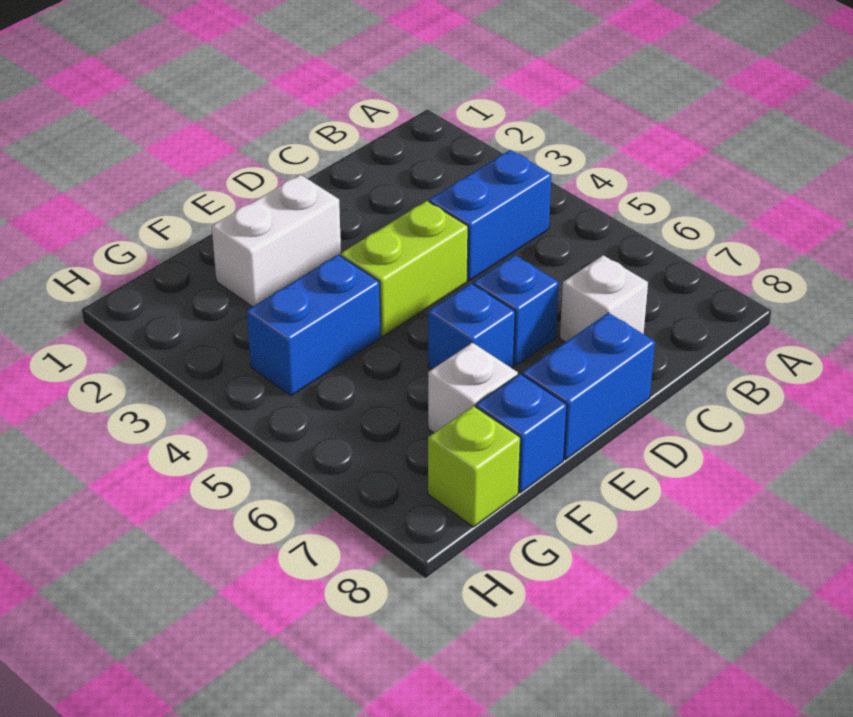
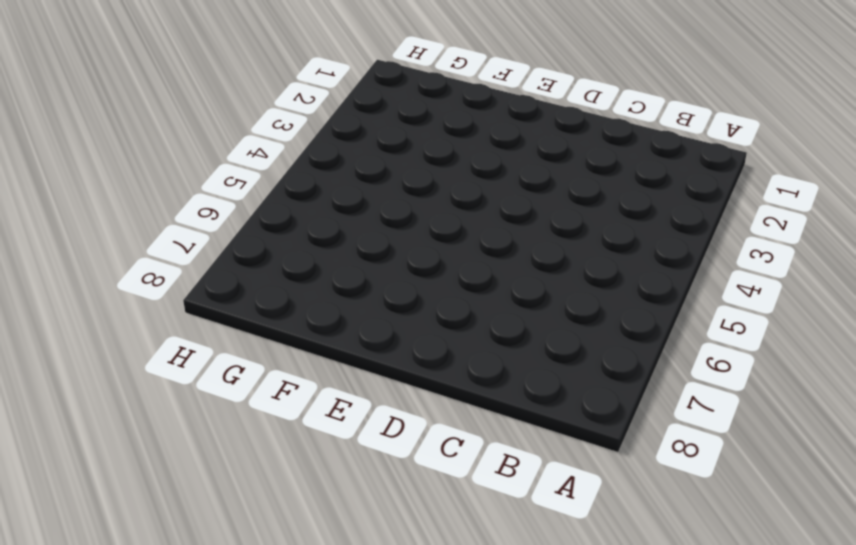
none -> blue 1x2 brick [429,150,551,281]
none -> white 1x1 brick [560,255,648,342]

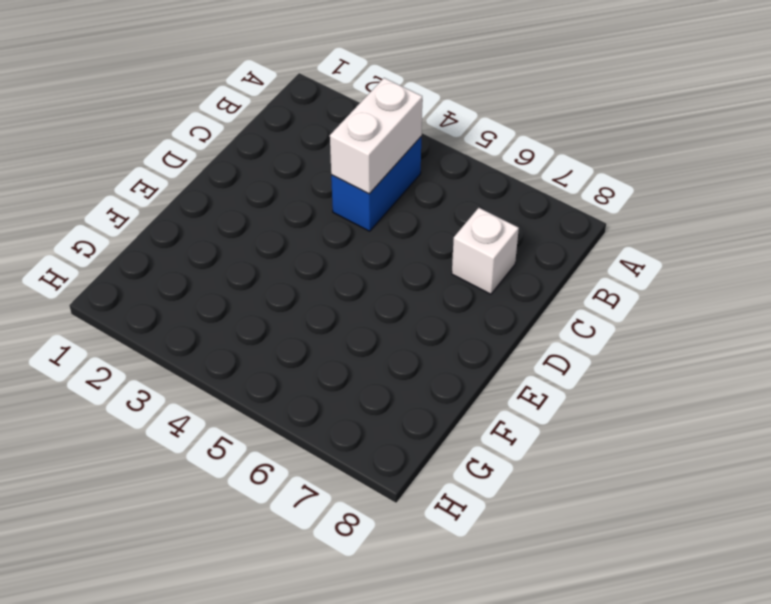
white 1x2 brick [330,78,422,194] -> white 1x2 brick moved to [212,175,341,307]
none -> lime 1x2 brick [340,201,468,336]
none -> blue 1x1 brick [473,255,559,366]

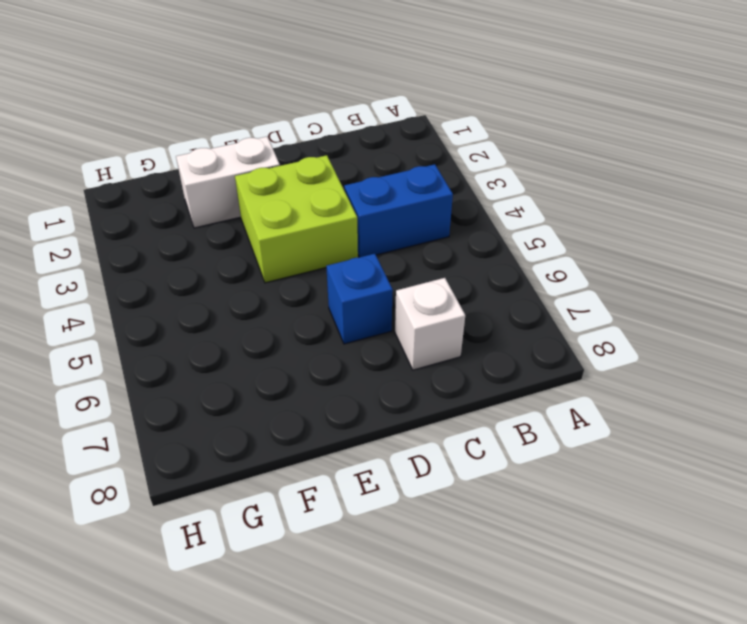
lime 2x2 brick [235,155,358,283] -> lime 1x2 brick [340,201,468,336]
none -> blue 1x2 brick [522,313,655,460]
none -> blue 1x1 brick [428,283,515,370]

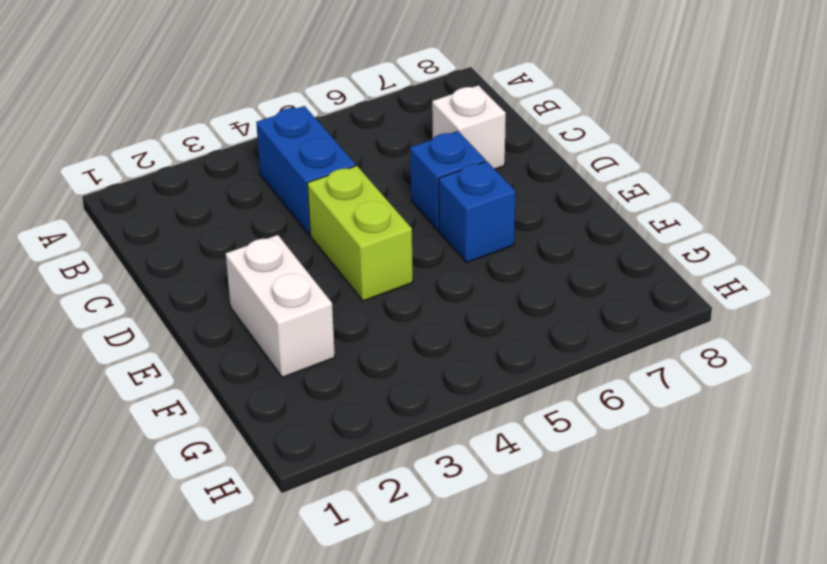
none -> blue 1x2 brick [522,313,655,460]
none -> blue 1x2 brick [247,255,381,396]

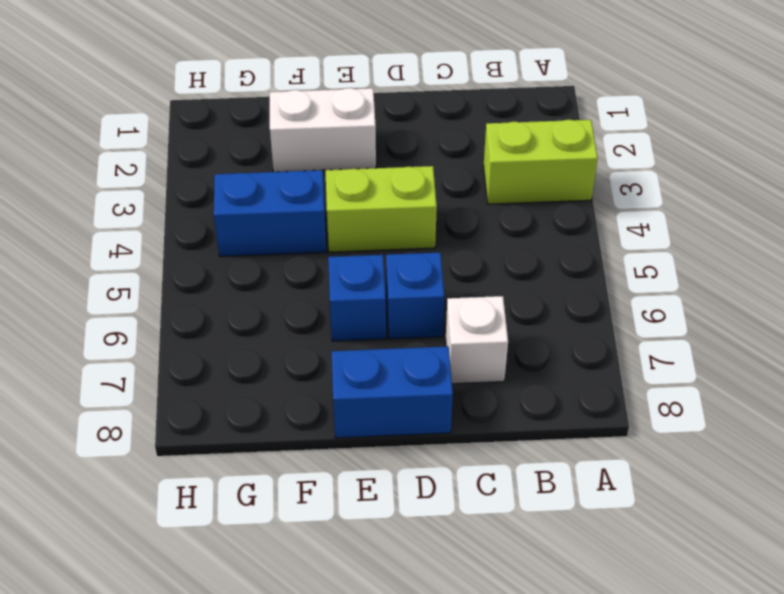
lime 1x2 brick [483,120,598,204] -> none
none -> blue 1x2 brick [429,150,551,281]
none -> white 1x1 brick [428,343,518,433]

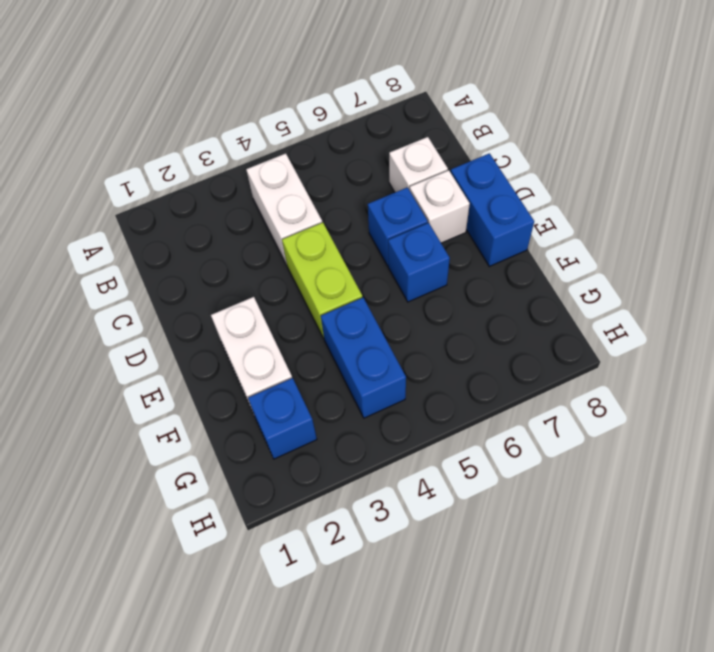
white 1x2 brick [246,153,322,265] -> blue 1x2 brick [429,150,551,281]
white 1x1 brick [410,170,470,243] -> white 1x1 brick moved to [428,343,518,433]
blue 1x1 brick [248,378,317,459] -> blue 1x1 brick moved to [476,374,567,493]
none -> lime 1x1 brick [428,406,520,527]

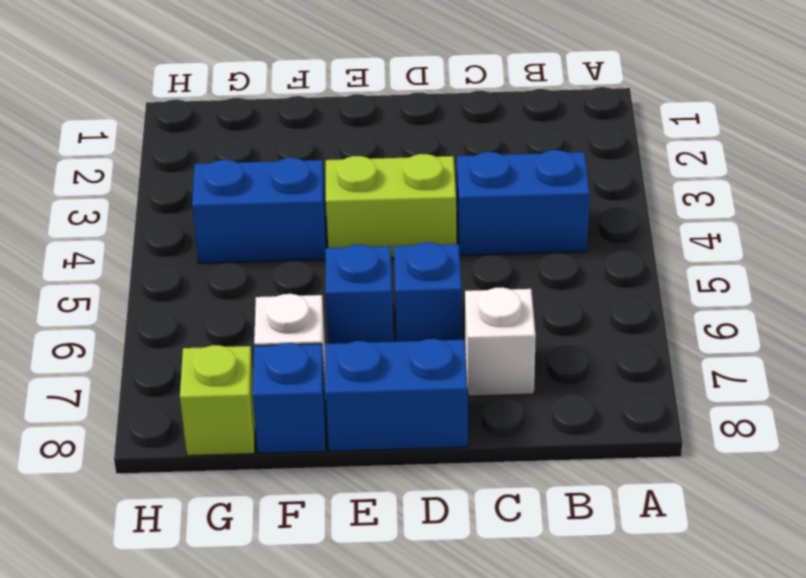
none -> white 1x2 brick [212,175,341,307]

